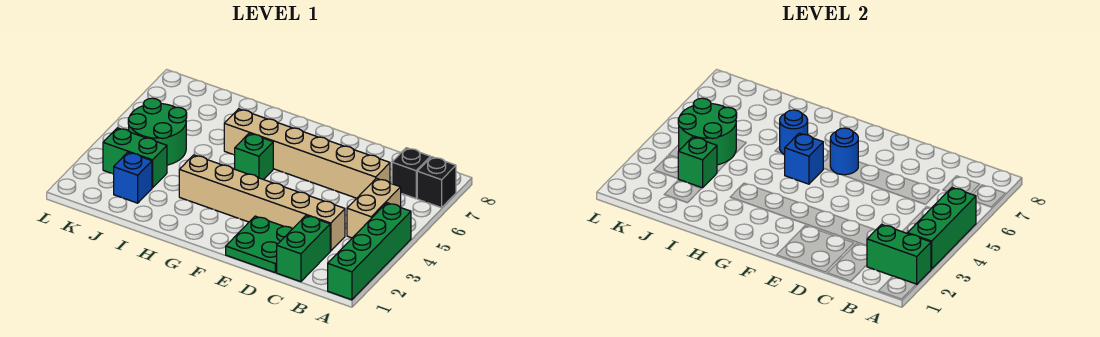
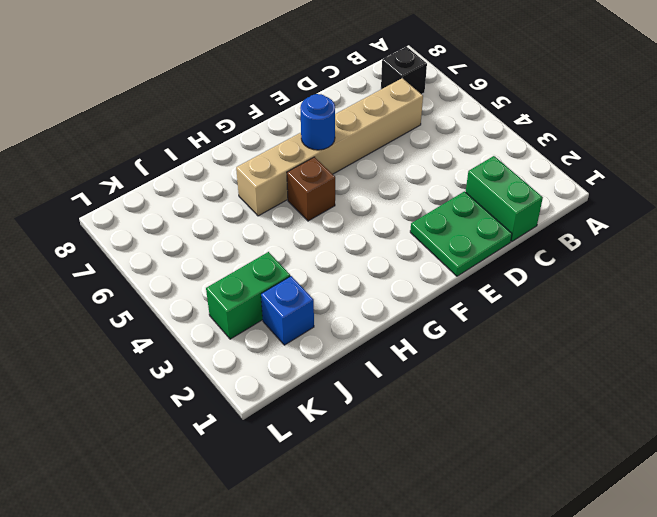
brown 1x1 brick [287,157,335,221] -> green 1x1 brick [235,133,273,180]
none -> green 1x4 brick [328,203,411,300]
none -> black 1x1 brick [417,157,456,208]
none -> tan 1x2 brick [347,178,401,238]

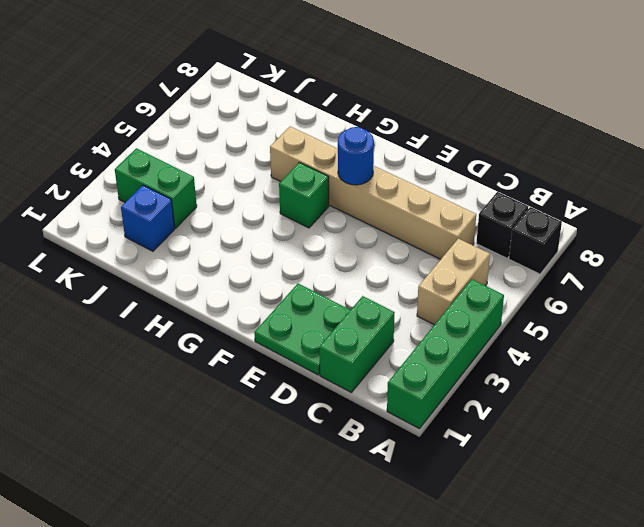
none -> tan 1x6 brick [179,155,345,251]
none -> green 2x2 round brick [128,98,187,165]
none -> green 1x2 brick [867,224,931,284]

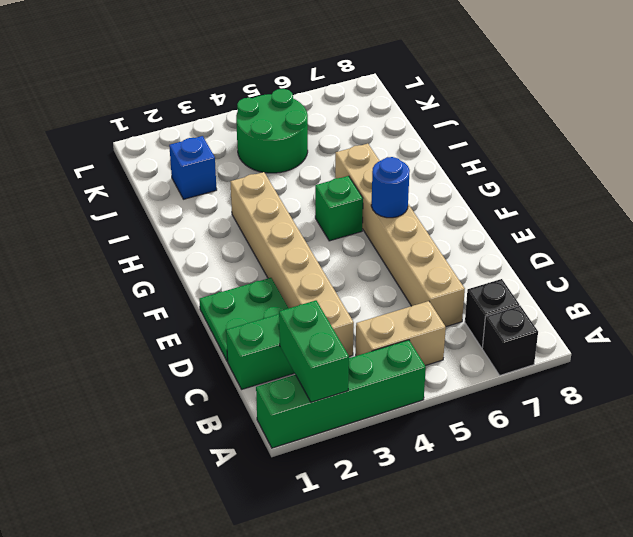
none -> green 1x2 brick [103,128,167,188]
none -> green 1x3 brick [908,187,976,269]
none -> blue 1x1 brick [785,133,823,184]

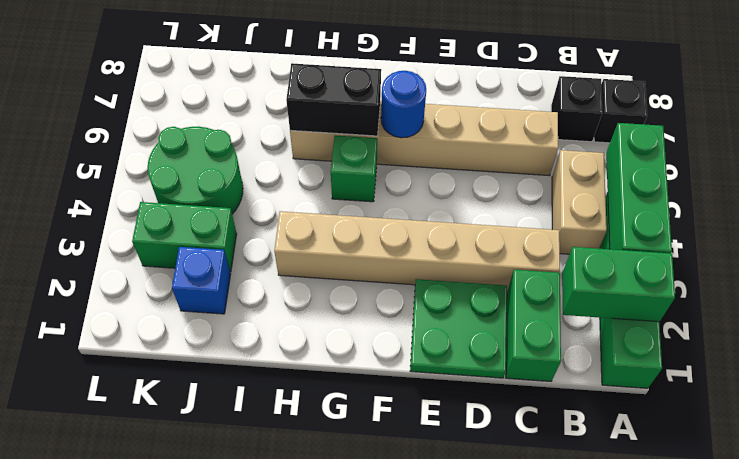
black 1x2 brick [286,63,381,136] -> blue 1x1 round brick [780,110,808,155]
none -> blue 1x1 brick [785,133,823,184]
none -> green 1x1 brick [678,137,717,188]
none -> green 2x2 round brick [678,98,737,165]

